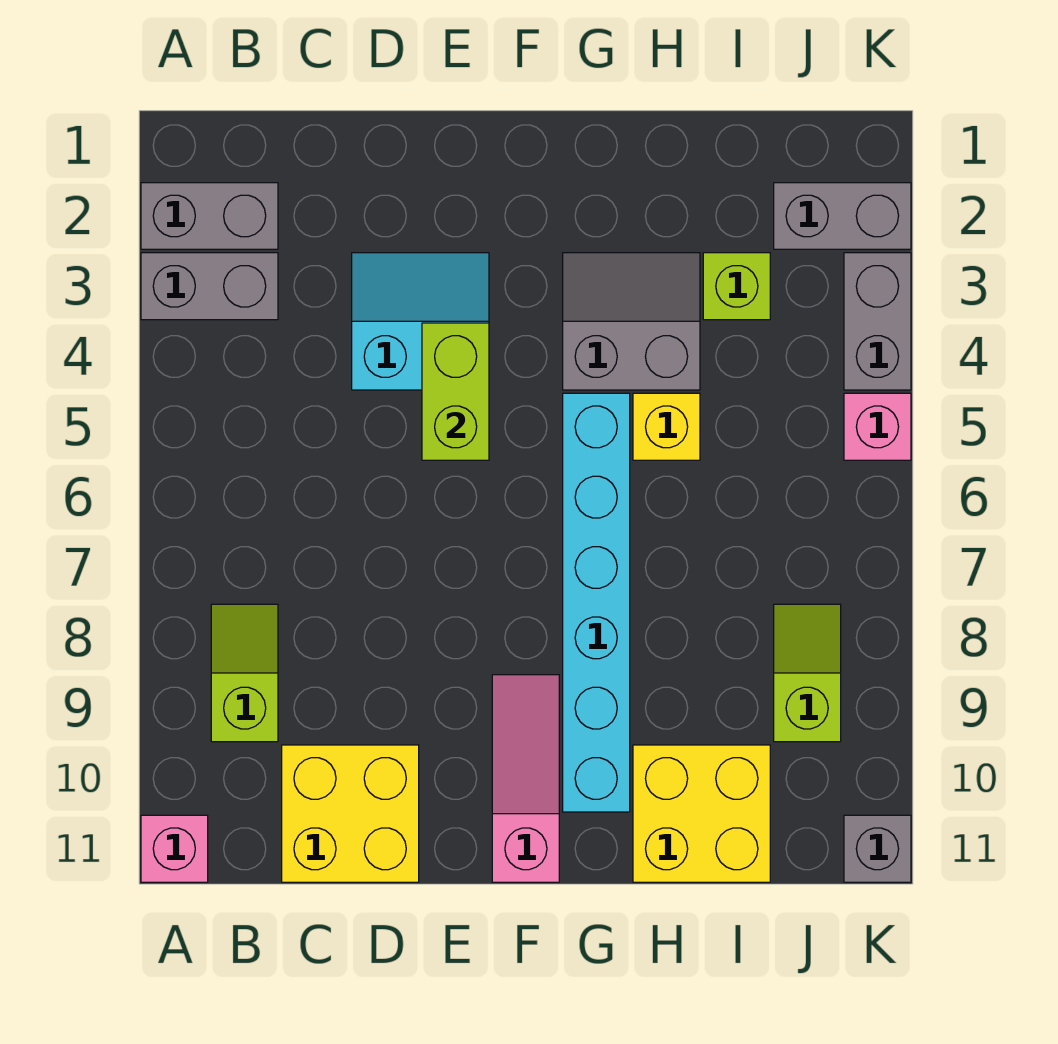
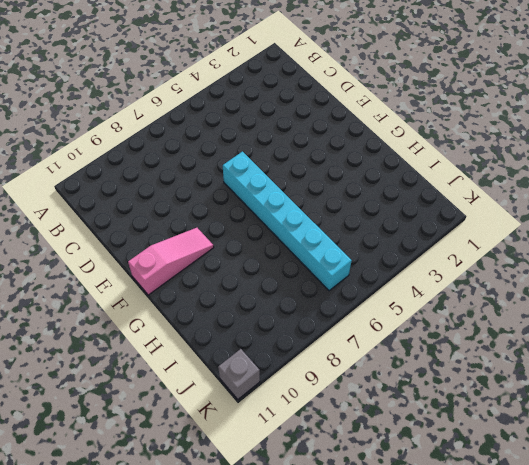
cyan 1x6 brick [223,152,352,291] -> cyan 1x6 brick turned to [563,393,630,812]
none -> grey 1x2 brick [141,183,278,249]
none -> grey 1x2 brick [141,253,278,320]
none -> pink 1x1 brick [141,815,208,882]

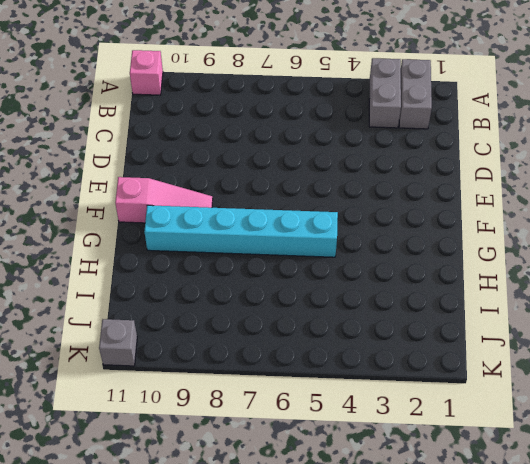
none -> lime 1x2 slope [211,604,278,742]
none -> yellow 2x2 brick [282,745,419,882]
none -> cyan 2x2 slope [352,253,489,390]

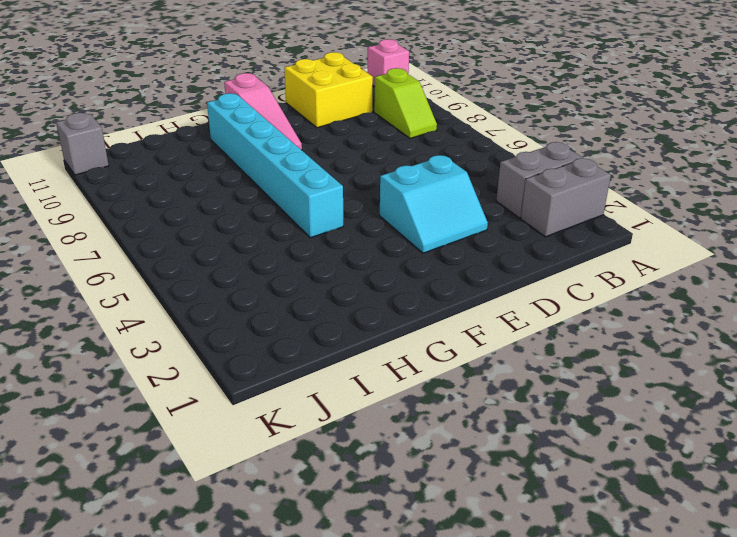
none -> grey 2x2 slope [563,253,700,390]
none -> yellow 1x1 brick [633,393,700,460]
none -> yellow 2x2 brick [633,745,770,882]

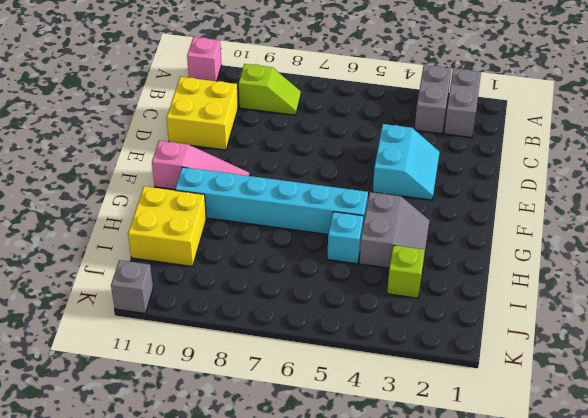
cyan 1x1 brick [327,212,364,264] -> yellow 1x1 brick [633,393,700,460]
none -> grey 1x2 brick [774,183,911,249]
none -> lime 1x2 slope [774,604,841,742]
none -> grey 1x2 brick [844,253,911,390]

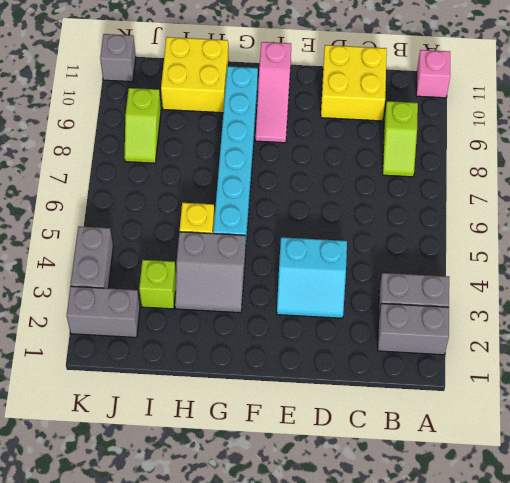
none -> pink 1x1 brick [844,393,911,460]
none -> lime 1x2 brick [422,323,489,460]

